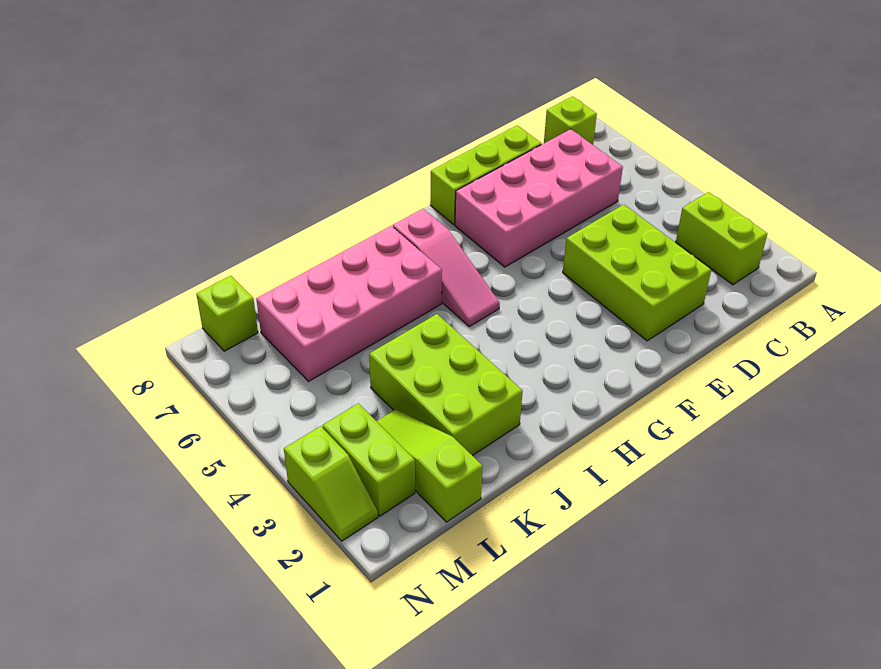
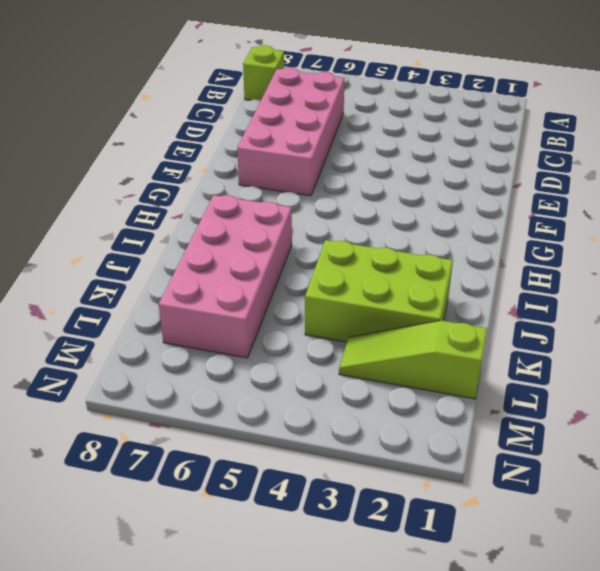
none -> lime 1x2 brick [676,192,767,285]
none -> lime 2x3 brick [563,205,711,341]
none -> lime 1x3 brick [430,125,541,224]

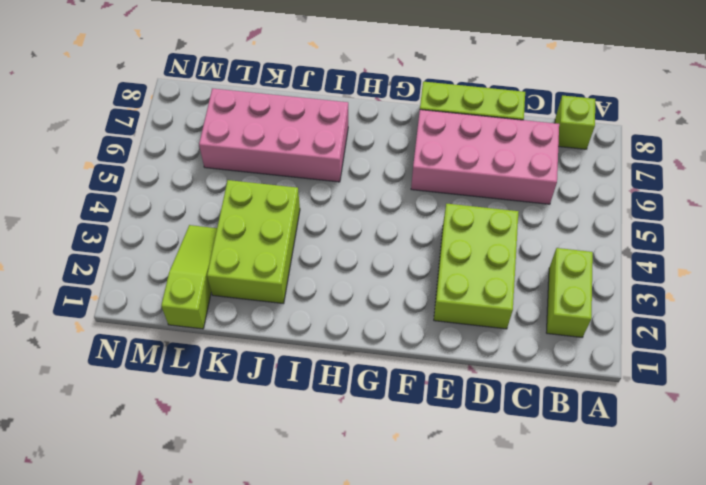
none -> pink 1x3 slope [393,209,500,327]
none -> lime 1x2 brick [323,403,415,516]
none -> lime 1x1 brick [196,276,258,351]

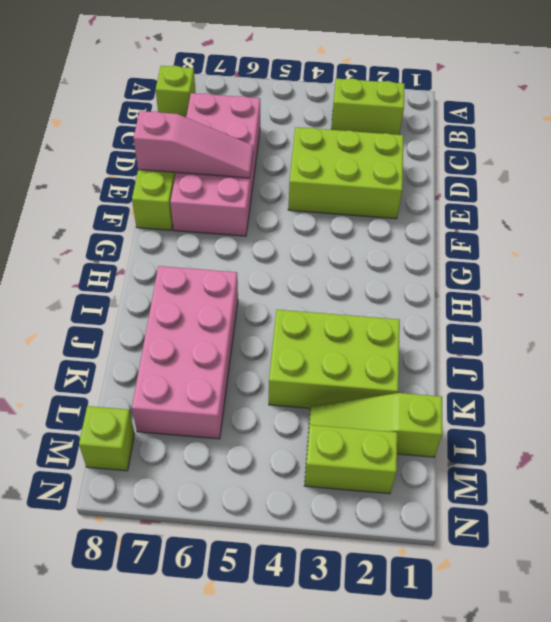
pink 1x3 slope [134,111,253,178] -> pink 1x3 slope moved to [393,209,500,327]
none -> lime 1x2 slope [284,426,378,541]

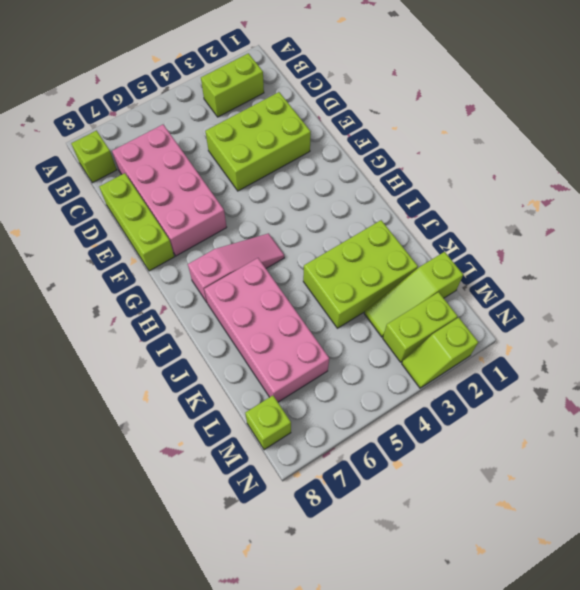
lime 1x2 slope [402,317,478,388] -> lime 1x2 slope turned to [284,426,378,541]

